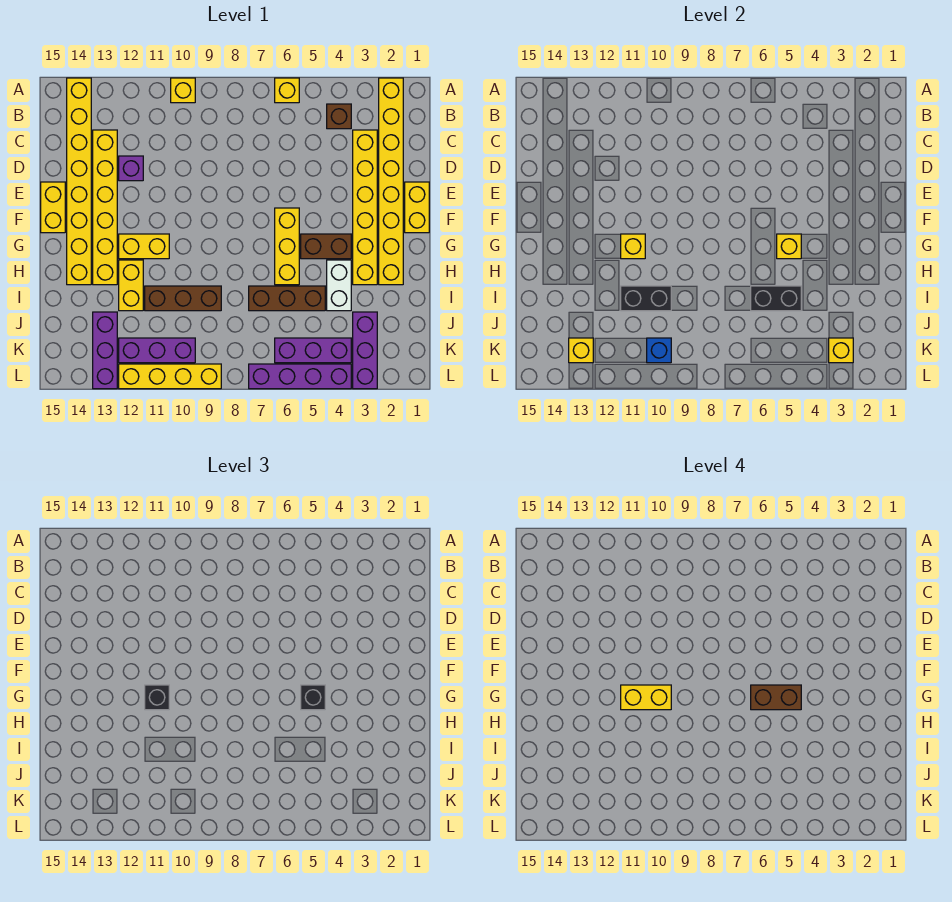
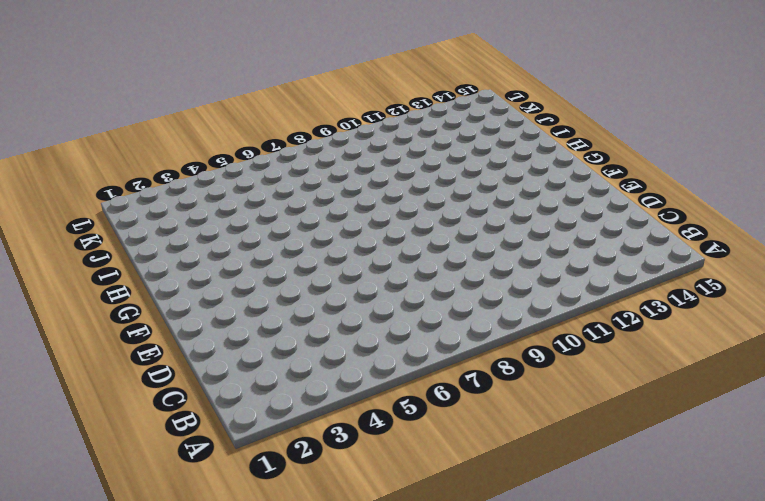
none -> yellow 1x8 brick [379,78,403,285]
none -> yellow 1x1 brick [275,78,299,103]
none -> yellow 1x1 brick [171,78,195,103]
none -> yellow 1x8 brick [67,78,91,285]

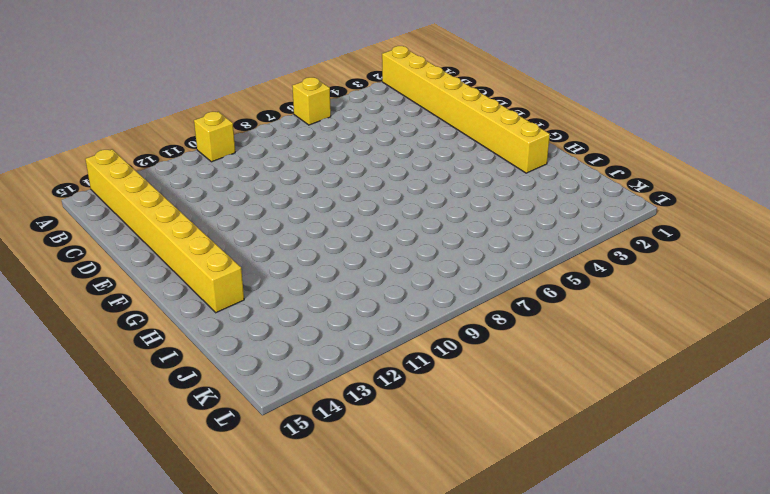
none -> brown 1x1 brick [327,104,351,129]
none -> yellow 1x6 brick [353,130,377,285]
none -> yellow 1x6 brick [93,130,117,285]
none -> purple 1x1 brick [119,156,143,181]

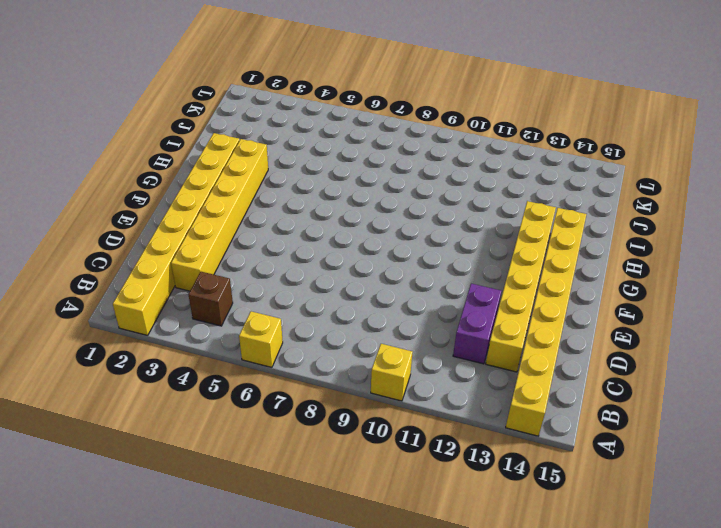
purple 1x2 brick [453,284,501,364] -> purple 1x1 brick [119,156,143,181]
none -> yellow 1x2 brick [405,182,429,233]
none -> yellow 1x2 brick [41,182,65,233]
none -> yellow 1x3 brick [275,208,299,285]
none -> brown 1x2 brick [301,234,351,259]

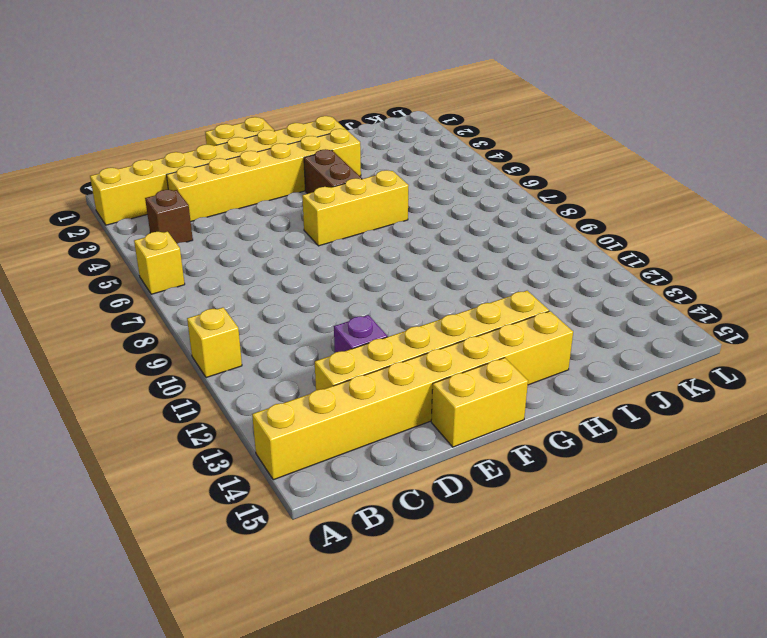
none -> yellow 1x2 brick [119,234,169,259]
none -> white 1x2 brick [327,260,351,311]
none -> yellow 1x2 brick [119,260,143,311]
none -> brown 1x3 brick [249,286,325,311]

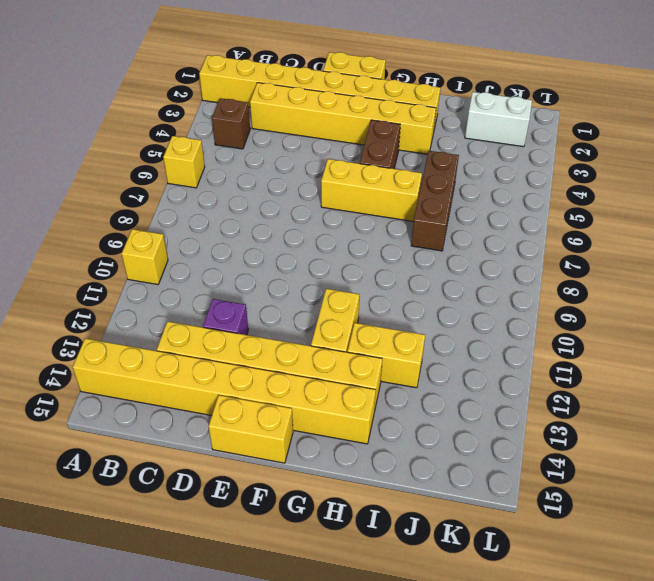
white 1x2 brick [465,92,532,147] -> white 1x2 brick moved to [327,260,351,311]
none -> brown 1x3 brick [145,286,221,311]
none -> purple 1x3 brick [353,312,377,389]
none -> purple 1x3 brick [93,312,117,389]
none -> purple 1x3 brick [275,338,351,363]

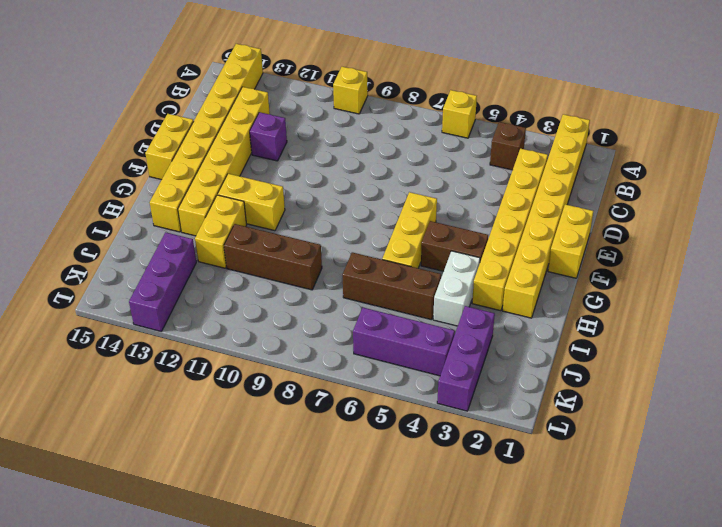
none -> purple 1x3 brick [119,338,195,363]
none -> purple 1x4 brick [249,364,351,389]
none -> yellow 1x4 brick [119,364,221,389]
none -> yellow 1x1 brick [777,234,801,259]

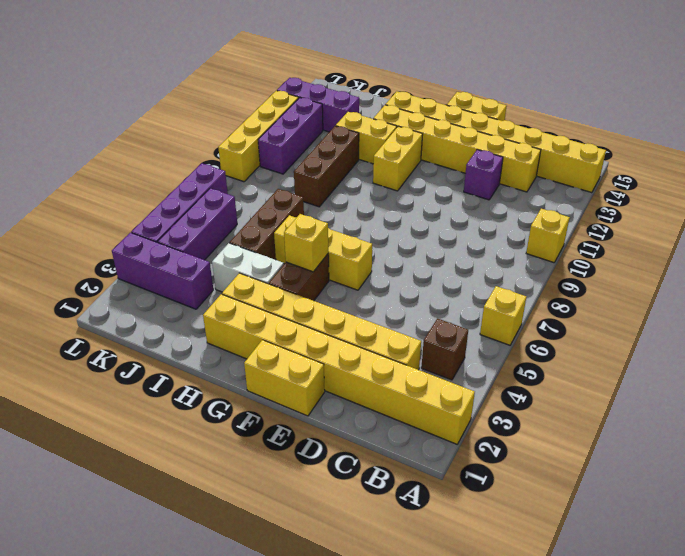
none -> yellow 1x1 brick [621,234,645,259]
none -> black 1x2 brick [751,286,801,311]
none -> black 1x2 brick [621,286,671,311]
none -> yellow 1x1 brick [829,338,853,363]

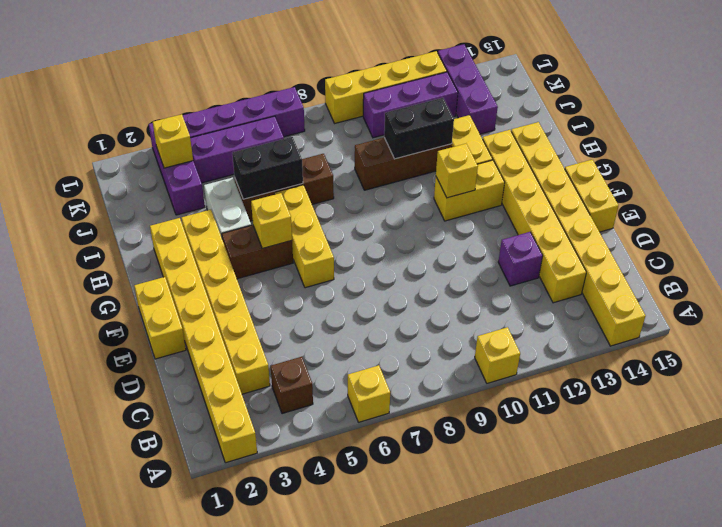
none -> blue 1x1 brick [647,338,671,363]
none -> yellow 1x1 brick [569,338,593,363]
none -> black 1x1 brick [301,685,325,710]
none -> black 1x1 brick [145,685,169,710]

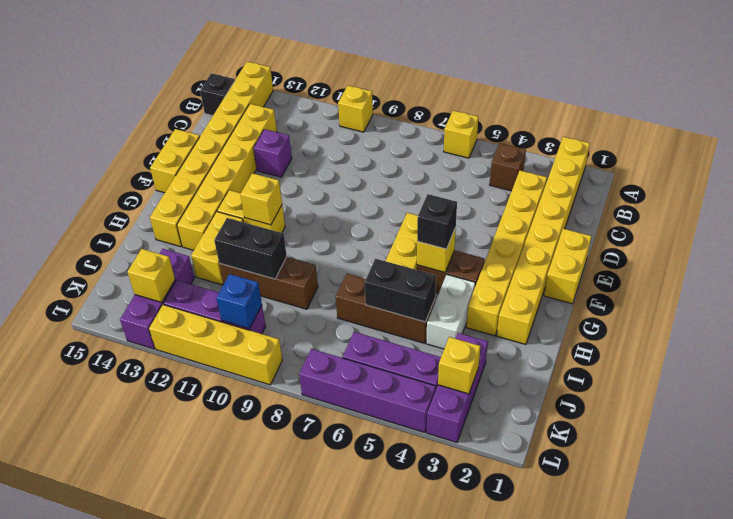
black 1x1 brick [200,73,235,116] -> black 1x1 brick moved to [145,685,169,710]
none -> brown 1x2 brick [751,685,801,710]
none -> yellow 1x2 brick [621,685,671,710]

